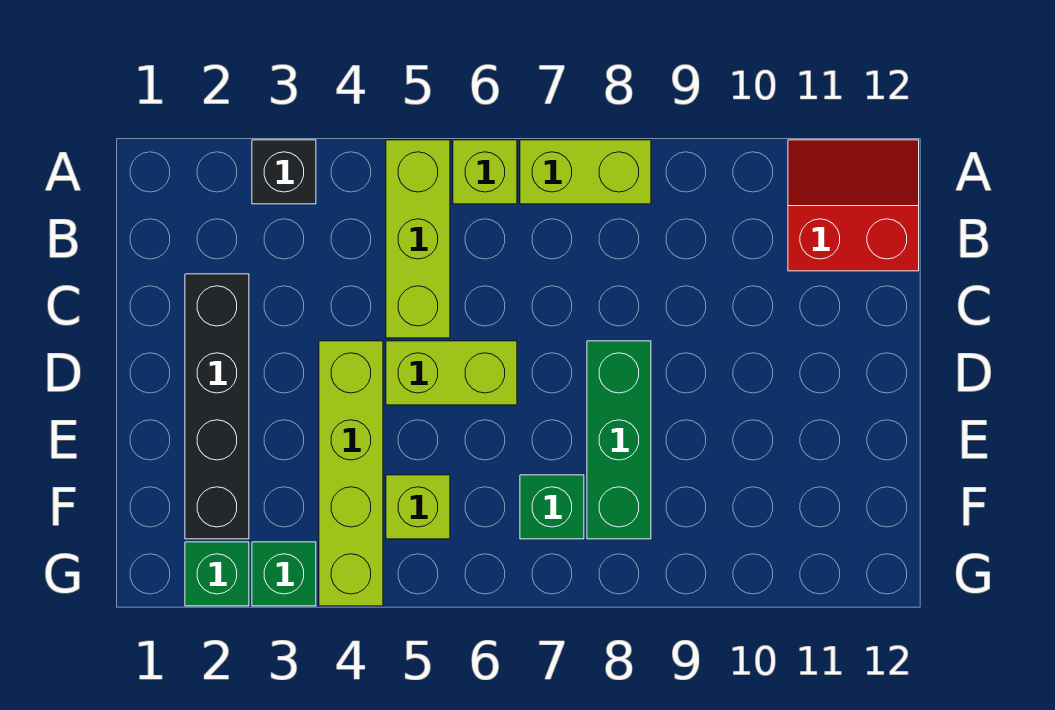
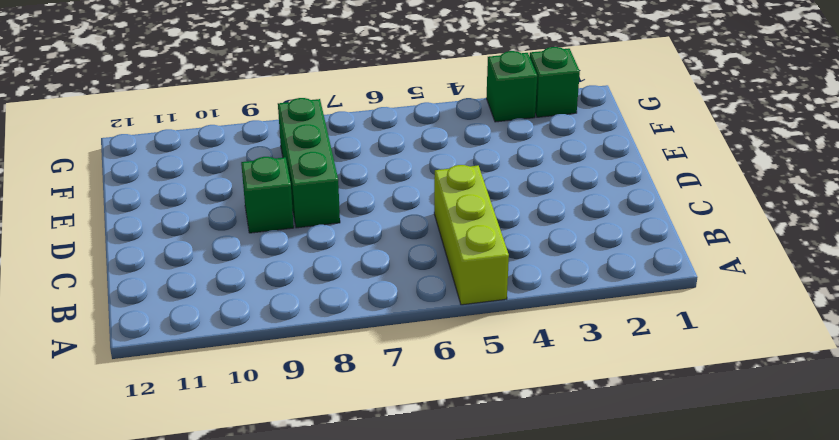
green 1x1 brick [241,157,294,233] -> green 1x1 brick moved to [520,475,584,539]
none -> black 1x1 brick [252,140,316,204]
none -> lime 1x1 brick [453,140,517,204]
none -> lime 1x2 brick [520,140,651,204]

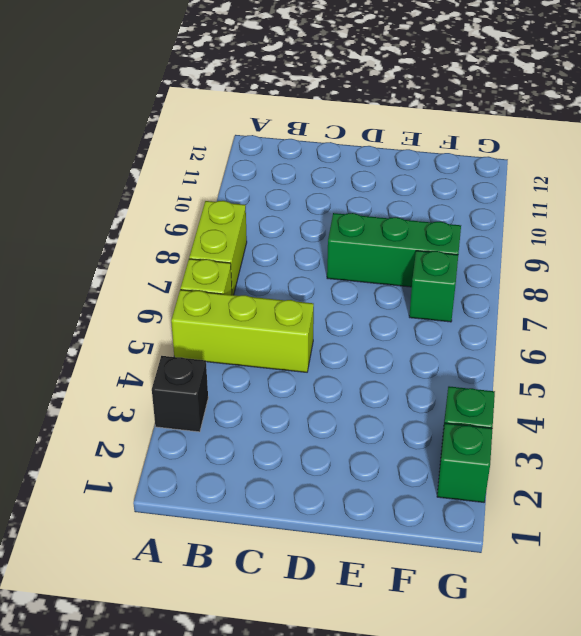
none -> red 2x2 slope [788,140,919,271]
none -> black 1x4 brick [185,274,249,539]
none -> lime 1x4 brick [319,341,383,606]

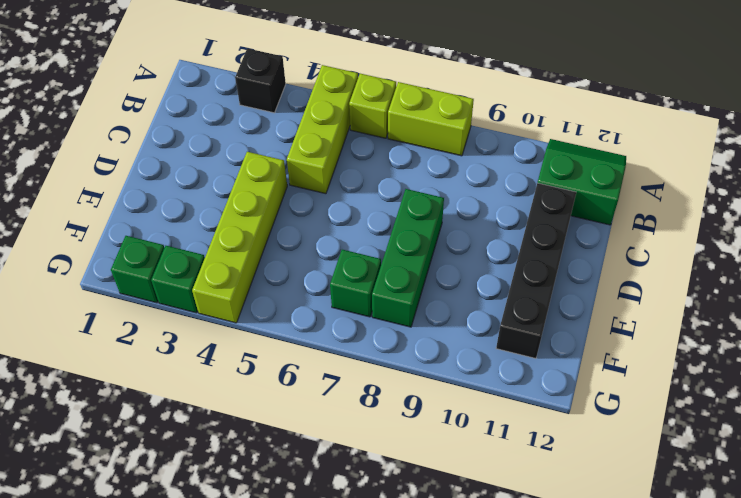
green 2x2 slope [538,139,626,225] -> red 2x2 slope [788,140,919,271]
black 1x4 brick [496,183,576,358] -> black 1x4 brick moved to [185,274,249,539]
none -> lime 1x2 brick [386,341,517,405]
none -> lime 1x1 brick [386,475,450,539]

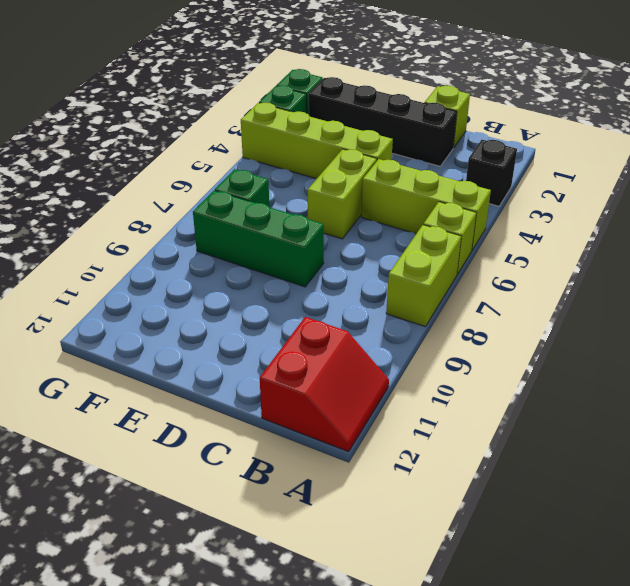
lime 1x1 brick [425,86,470,148] -> lime 1x1 brick moved to [386,475,450,539]

